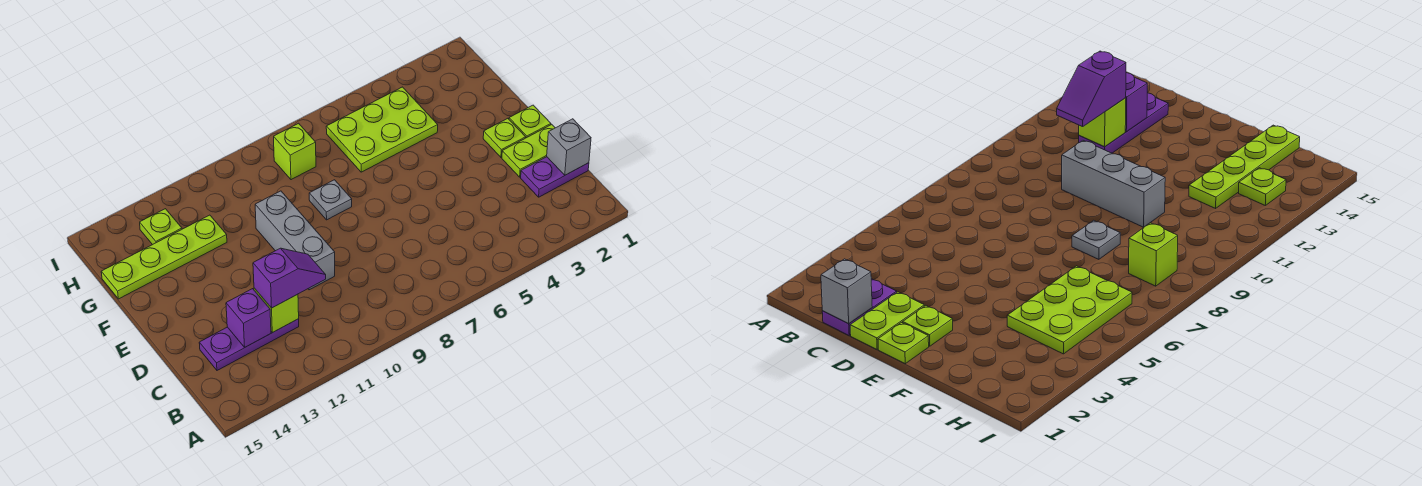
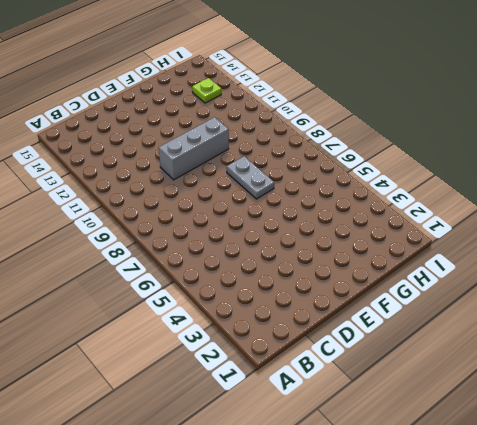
grey 1x2 plate [227,156,274,199] -> grey 1x1 plate [309,180,352,220]
none -> purple 1x2 plate [521,157,589,197]
none -> purple 1x3 plate [199,319,299,370]
none -> lime 1x2 plate [502,125,555,177]

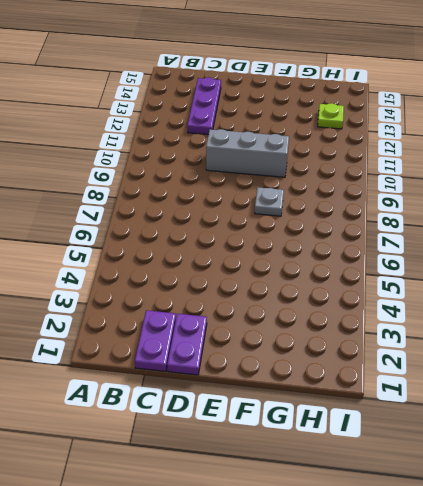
purple 1x2 plate [167,314,207,375] -> lime 1x2 plate [502,125,555,177]
none -> lime 1x1 plate [509,105,551,138]
none -> lime 1x1 plate [483,118,526,157]
none -> lime 2x3 plate [326,87,438,172]

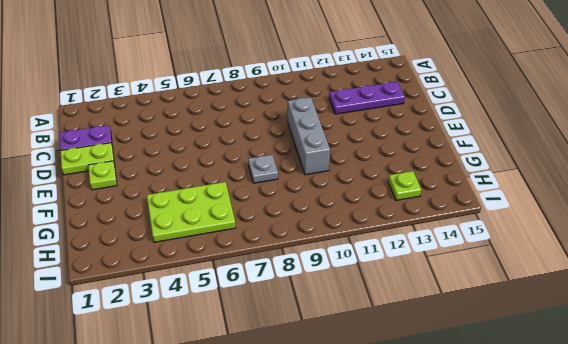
none -> lime 1x1 plate [509,105,551,138]
none -> lime 1x4 plate [101,215,227,299]
none -> lime 1x1 brick [274,123,316,180]

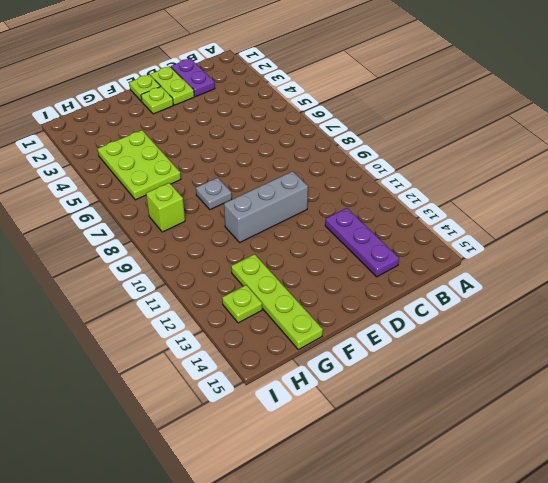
none -> grey 1x1 brick [547,119,591,175]
none -> lime 1x1 brick [254,288,299,332]
none -> purple 1x1 brick [226,289,271,347]

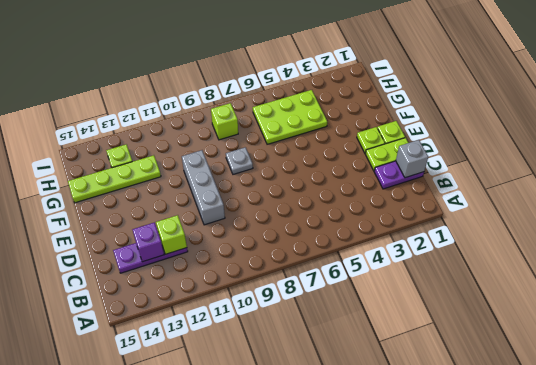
none -> purple 1x2 slope [253,248,326,308]

